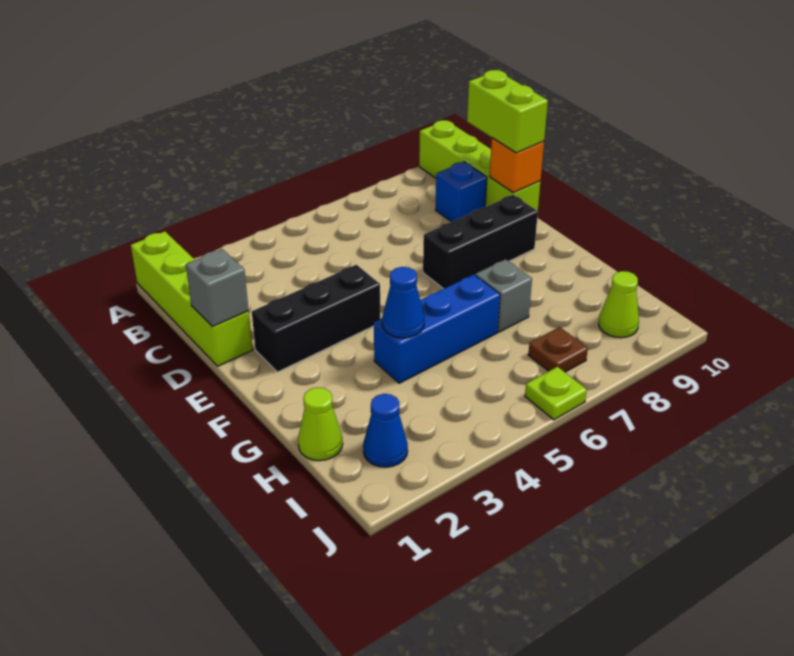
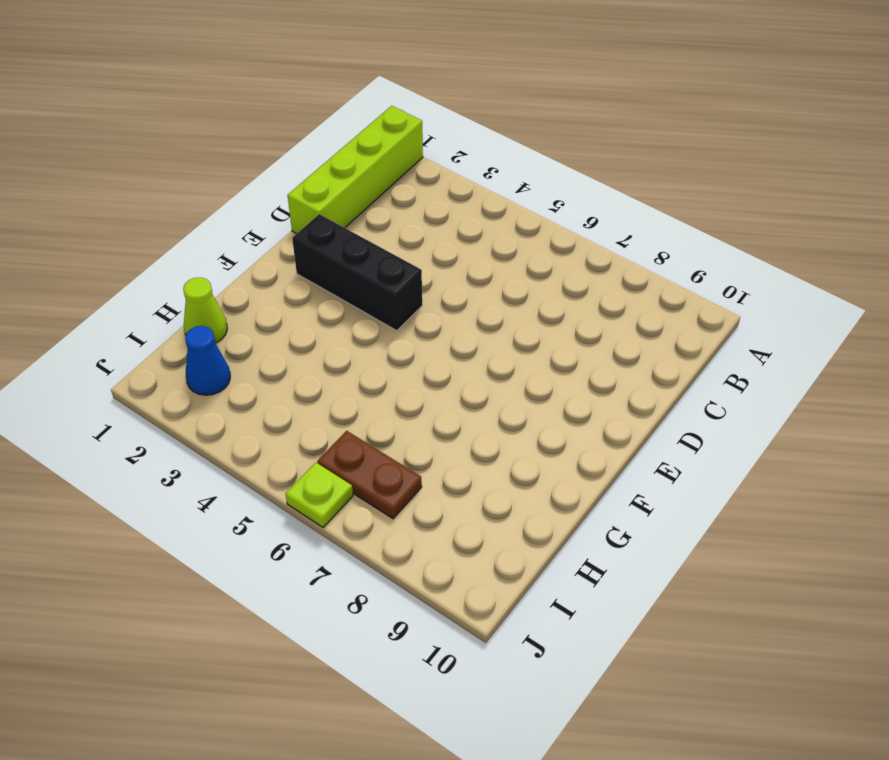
brown 1x2 plate [317,431,422,519] -> brown 1x1 plate [528,327,588,372]
none -> lime 1x4 brick [419,120,540,211]
none -> blue 1x1 brick [435,162,487,222]
none -> black 1x3 brick [423,195,538,289]

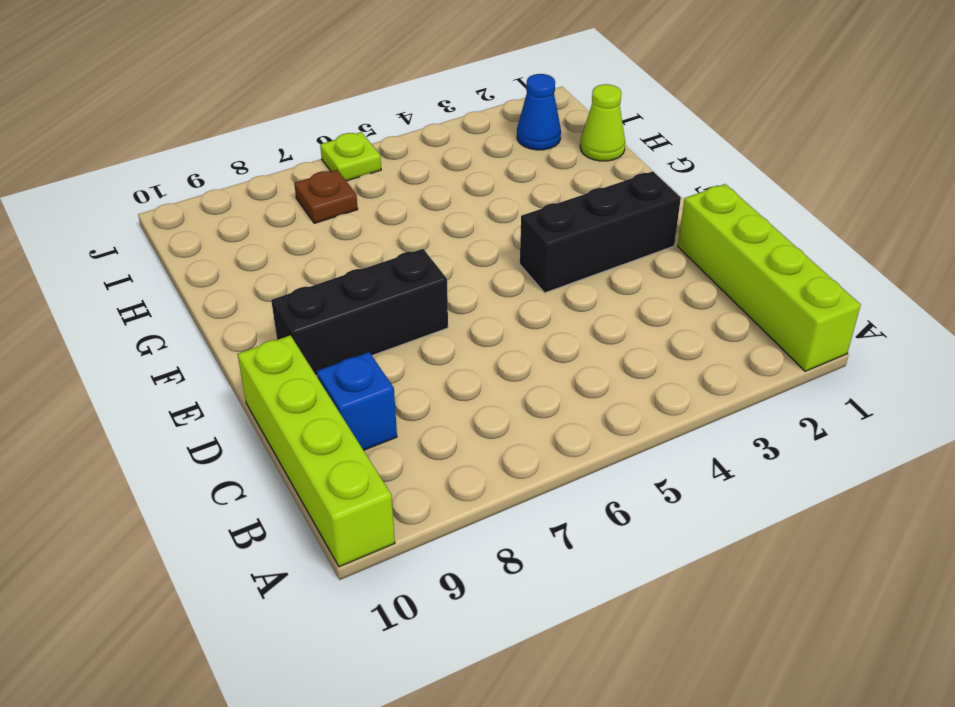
none -> blue 1x3 brick [374,275,500,383]
none -> grey 1x1 brick [475,259,532,332]
none -> lime 1x1 cone [599,271,639,338]

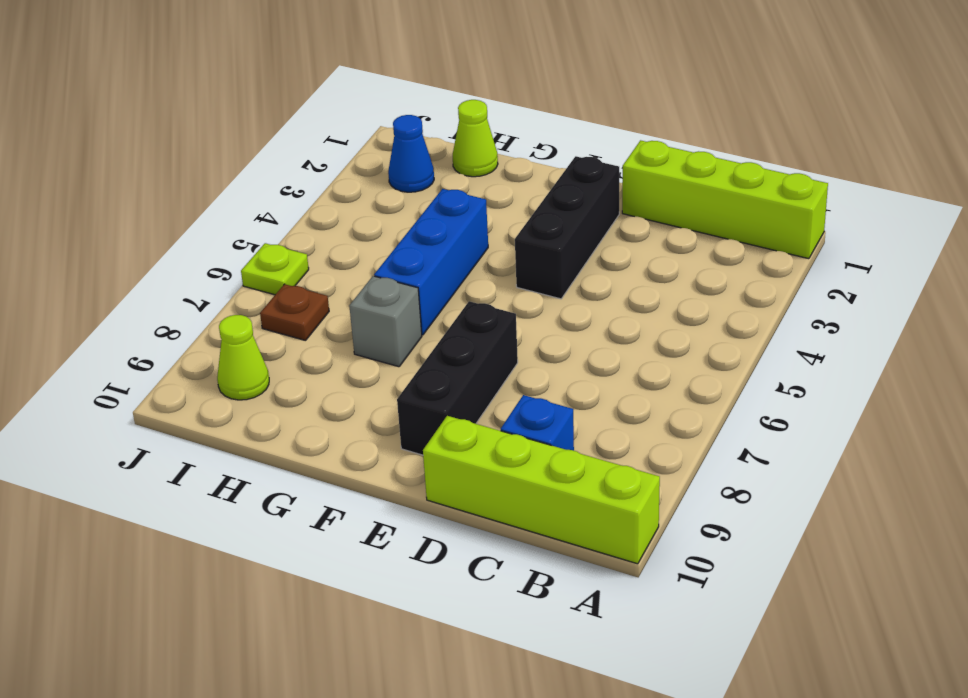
none -> grey 1x1 brick [186,249,249,327]
none -> orange 1x1 brick [490,138,544,193]
none -> blue 1x1 cone [382,267,424,338]

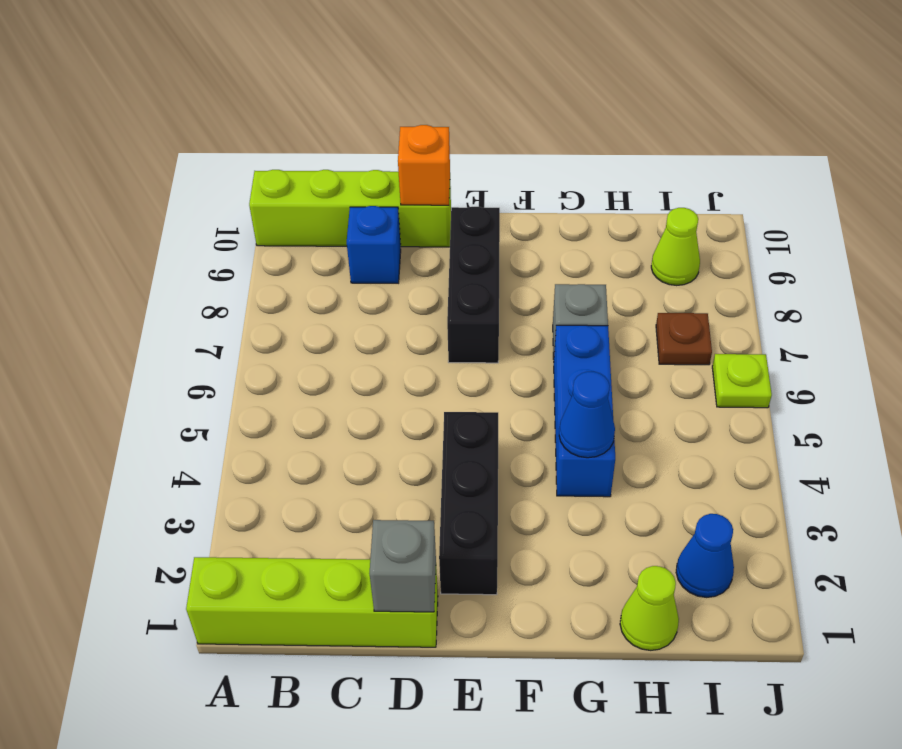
none -> lime 1x2 brick [467,70,548,153]

